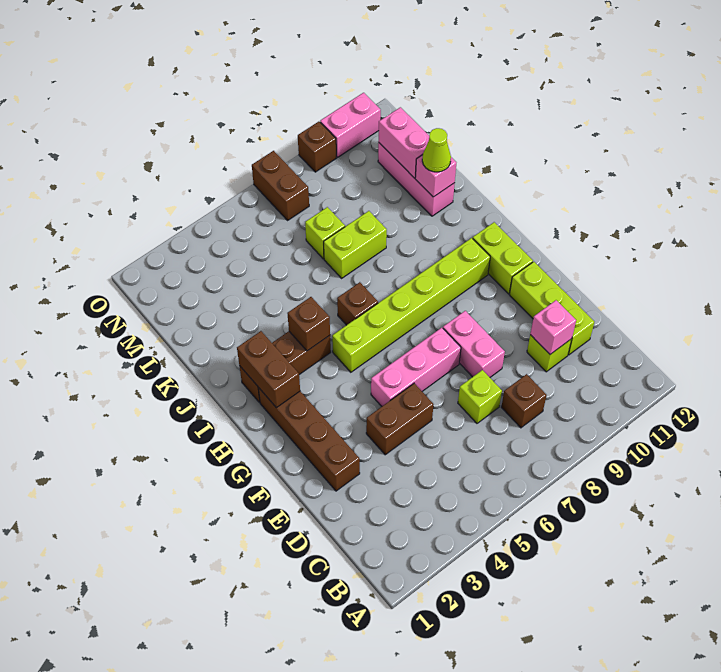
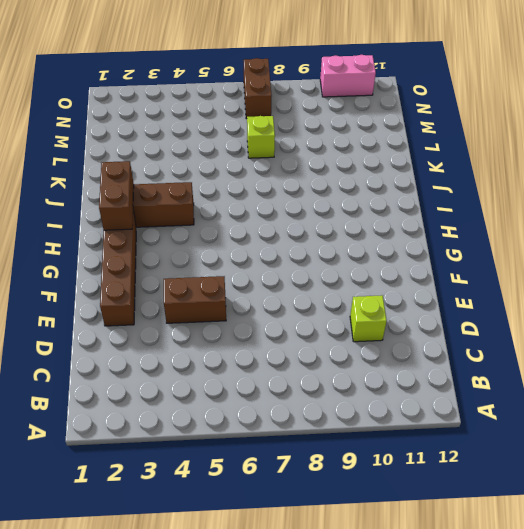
none -> brown 1x1 brick [501,374,547,428]
none -> lime 1x1 brick [458,370,502,423]
none -> lime 1x3 brick [510,262,594,355]

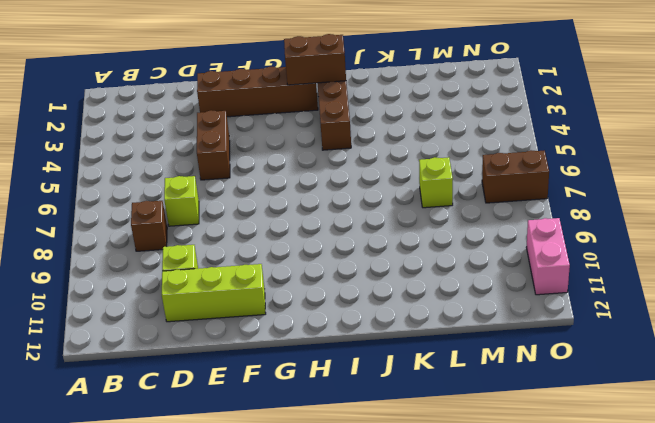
none -> pink 1x2 brick [443,311,505,377]
none -> pink 1x3 brick [371,328,461,406]
none -> lime 1x2 brick [473,222,533,294]

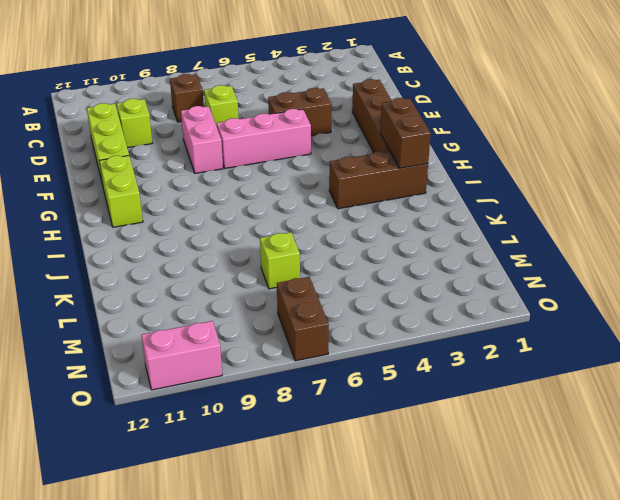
none -> lime 1x6 brick [332,238,490,372]
none -> brown 1x1 brick [337,282,378,325]
none -> lime 1x2 brick [324,211,387,278]

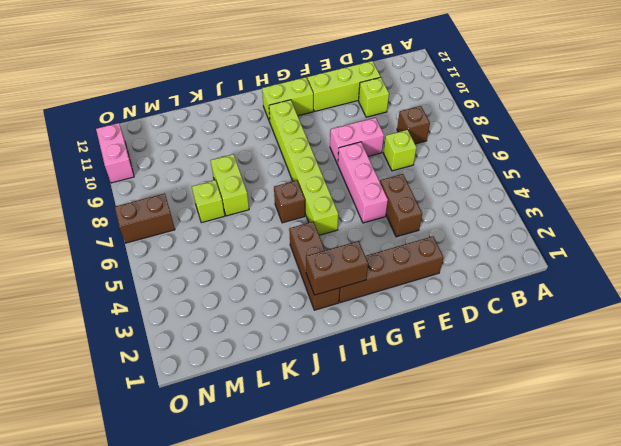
none -> pink 1x3 brick [378,143,455,216]
none -> brown 1x1 brick [298,122,336,172]
none -> pink 1x1 brick [530,300,576,354]

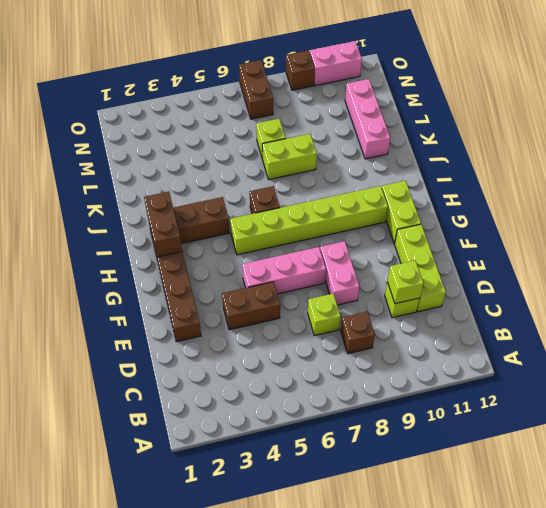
lime 1x1 brick [387,261,423,304] -> pink 1x1 brick [530,300,576,354]
none -> brown 1x1 brick [287,297,330,351]
none -> pink 1x1 brick [415,155,456,197]
none -> pink 1x2 brick [378,107,429,178]

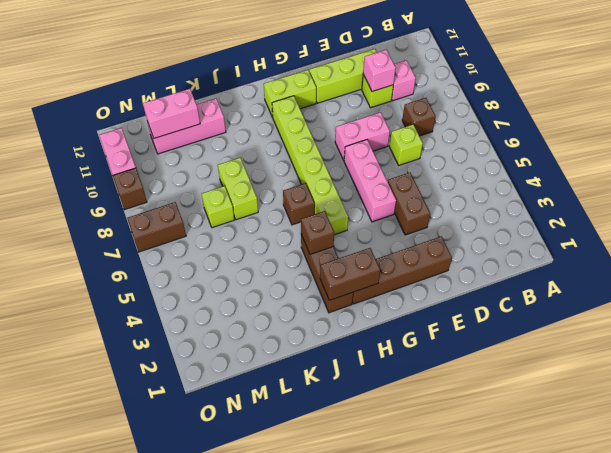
pink 1x1 brick [392,60,416,101] -> pink 1x1 brick moved to [415,155,456,197]
none -> lime 1x1 cone [422,128,451,172]

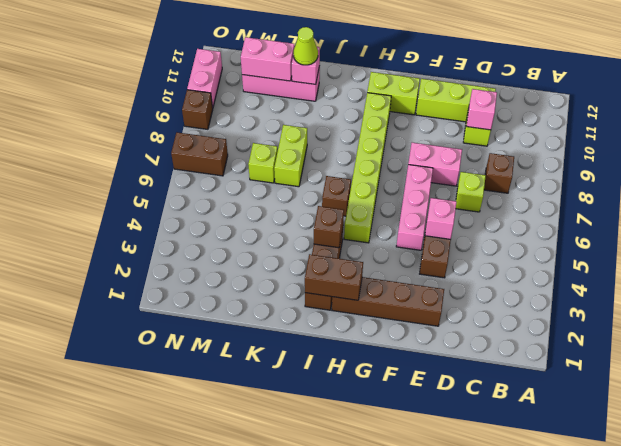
pink 1x1 brick [425,198,457,239] -> none

